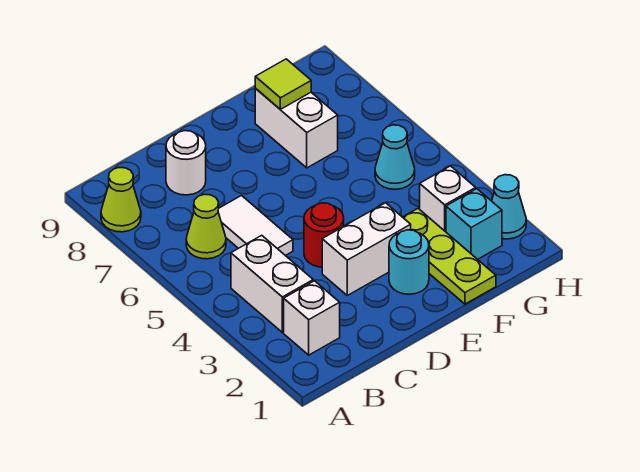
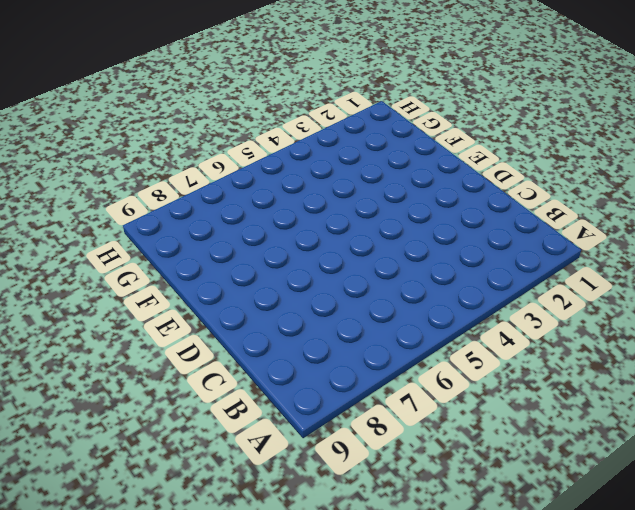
none -> lime 1x1 cone [101,168,141,232]
none -> white 1x1 brick [284,281,340,355]
none -> white 1x2 brick [231,235,313,332]

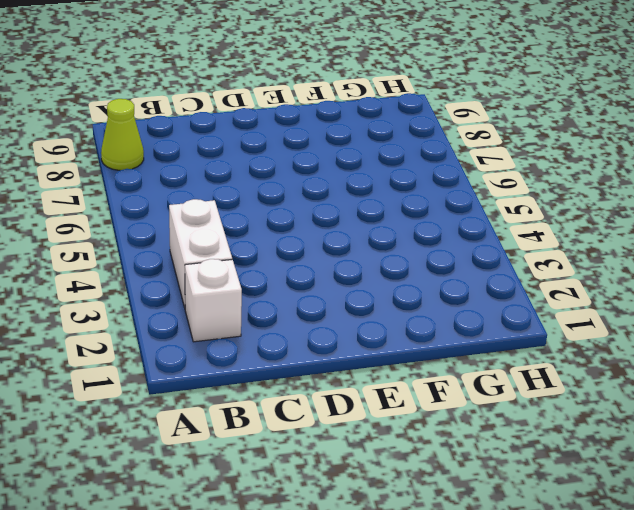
none -> lime 1x1 cone [186,194,226,259]
none -> white 1x2 tile [218,196,293,256]
none -> white 1x1 round brick [166,131,206,195]

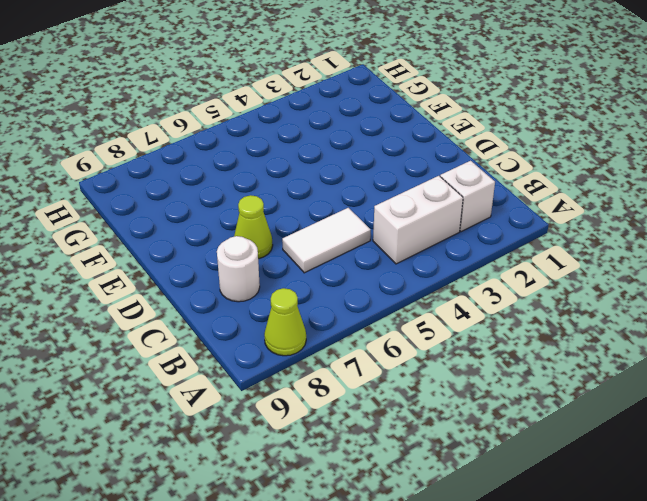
lime 1x1 cone [234,195,273,259] -> lime 1x1 cone moved to [186,194,226,259]
none -> white 1x2 brick [322,203,411,295]
none -> red 1x1 round brick [304,203,344,267]
none -> cyan 1x1 round brick [389,230,429,294]

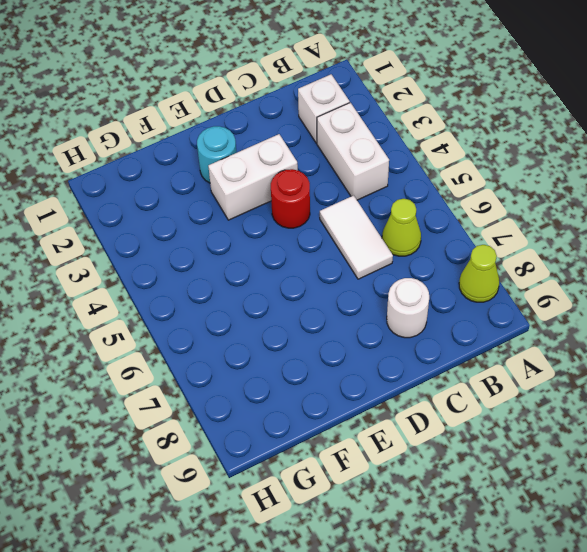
none -> lime 1x3 plate [403,209,496,304]
none -> white 1x2 brick [255,88,338,168]
none -> cyan 1x1 brick [446,189,502,259]

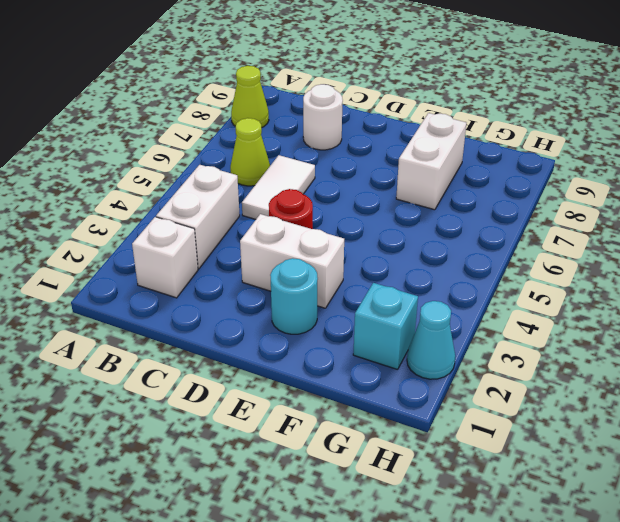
none -> lime 1x3 plate [403,209,496,304]
none -> white 1x1 brick [420,166,476,232]
none -> cyan 1x1 cone [375,125,415,189]

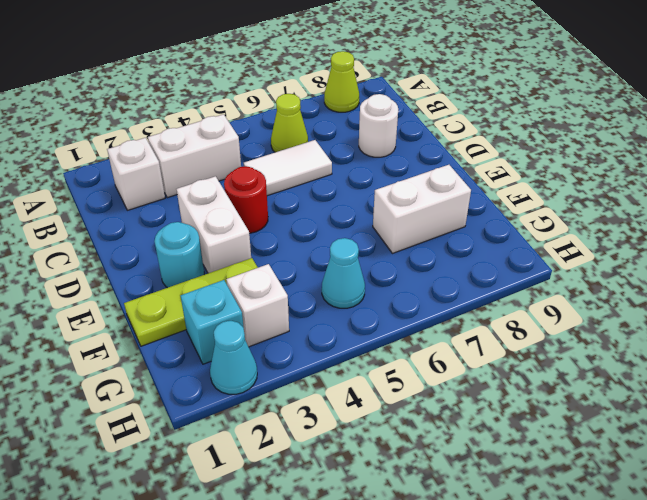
none -> lime 1x1 tile [255,59,311,109]

